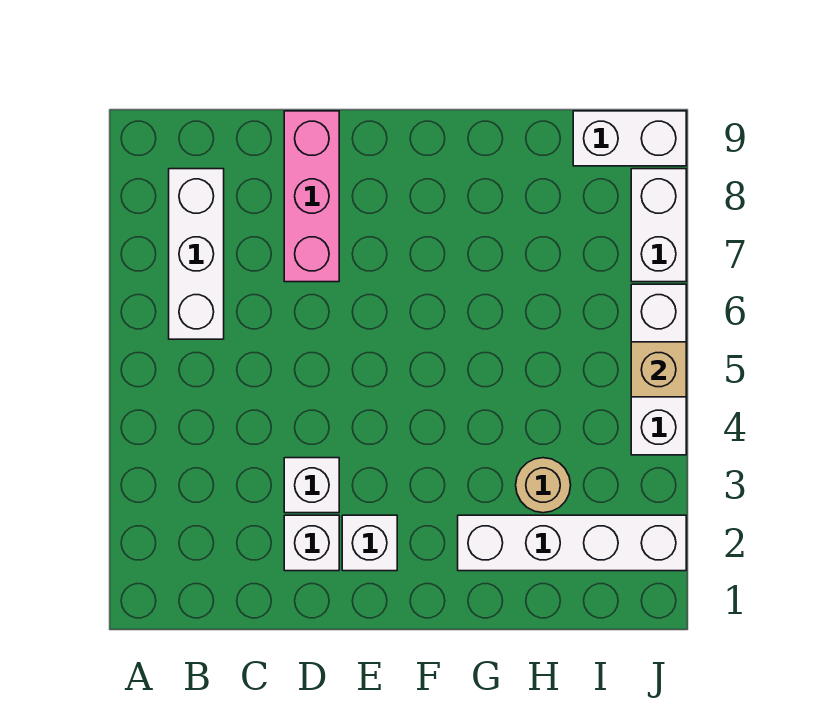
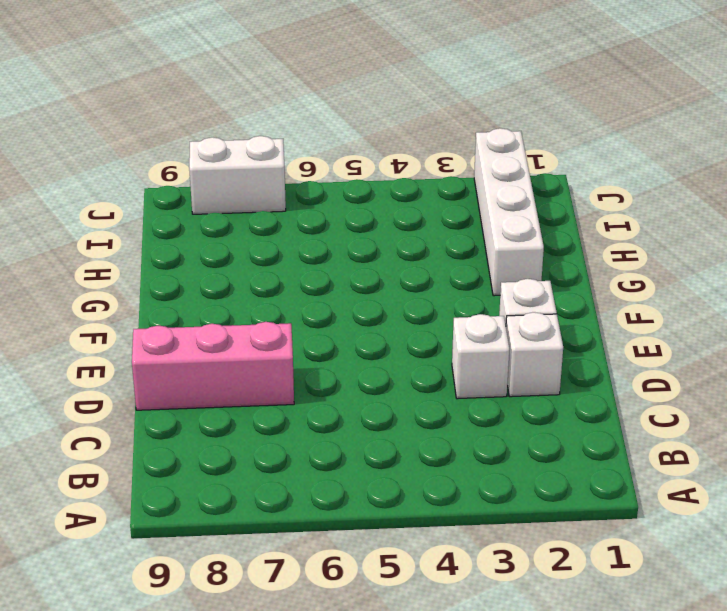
none -> white 1x3 brick [169,169,224,339]
none -> tan 1x1 round brick [516,458,571,513]

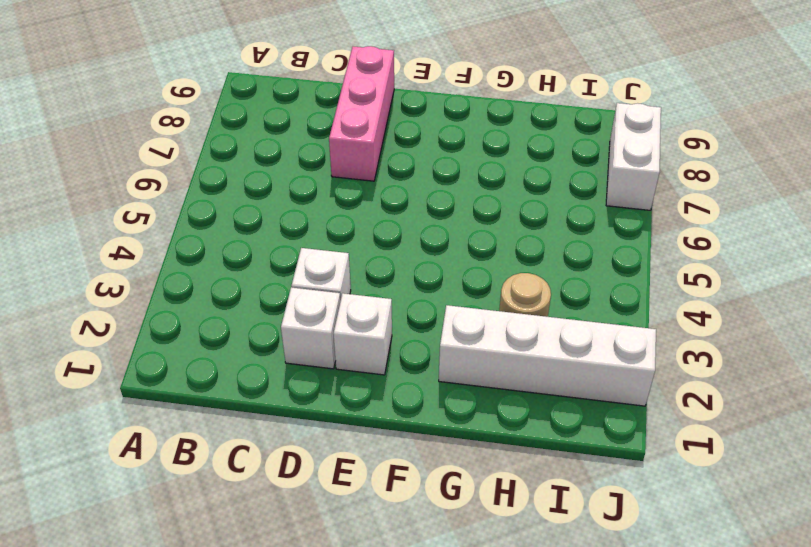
none -> white 1x3 brick [169,169,224,339]
none -> white 1x2 brick [573,111,686,166]

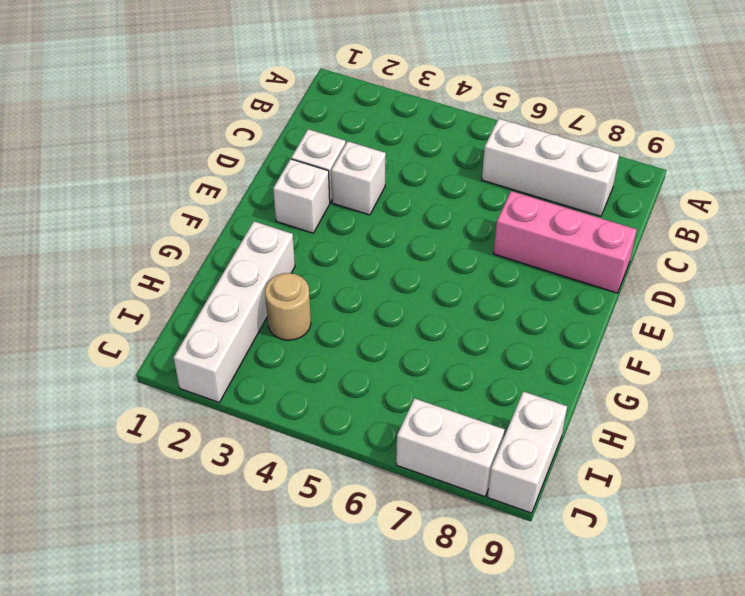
none -> white 1x3 brick [631,284,686,455]
none -> tan 1x1 brick [631,342,686,397]

